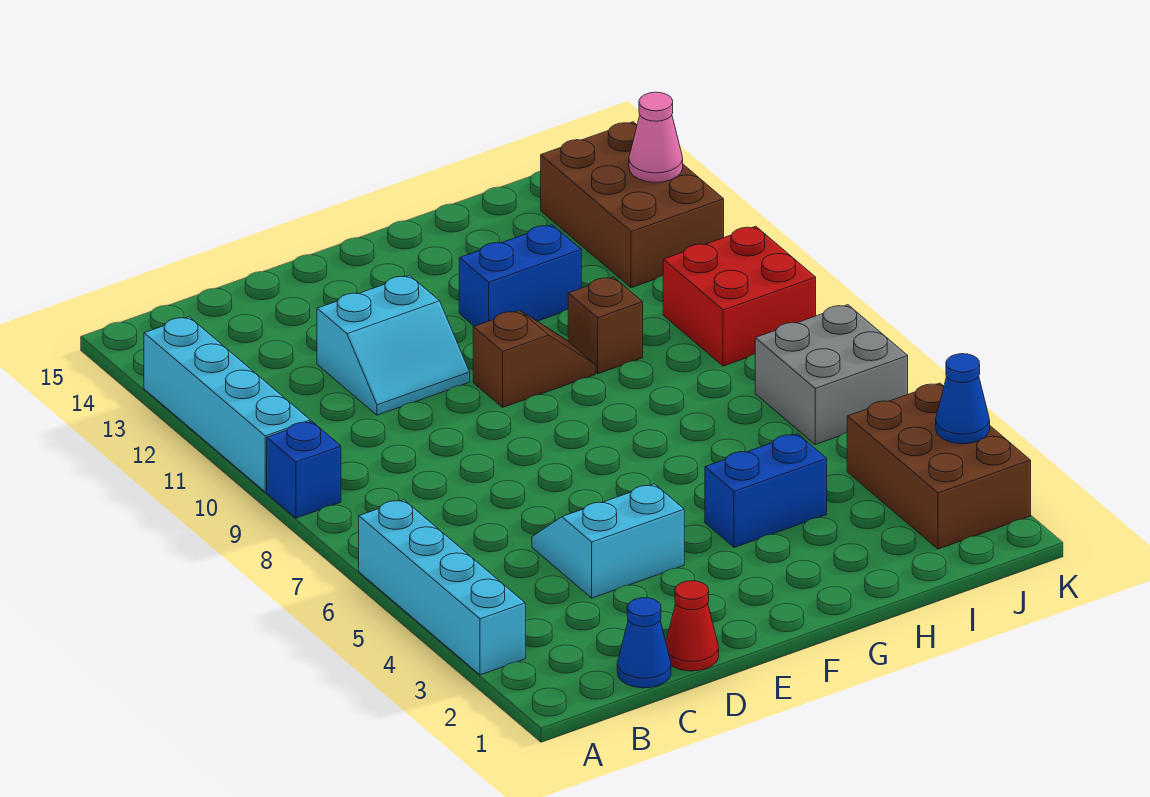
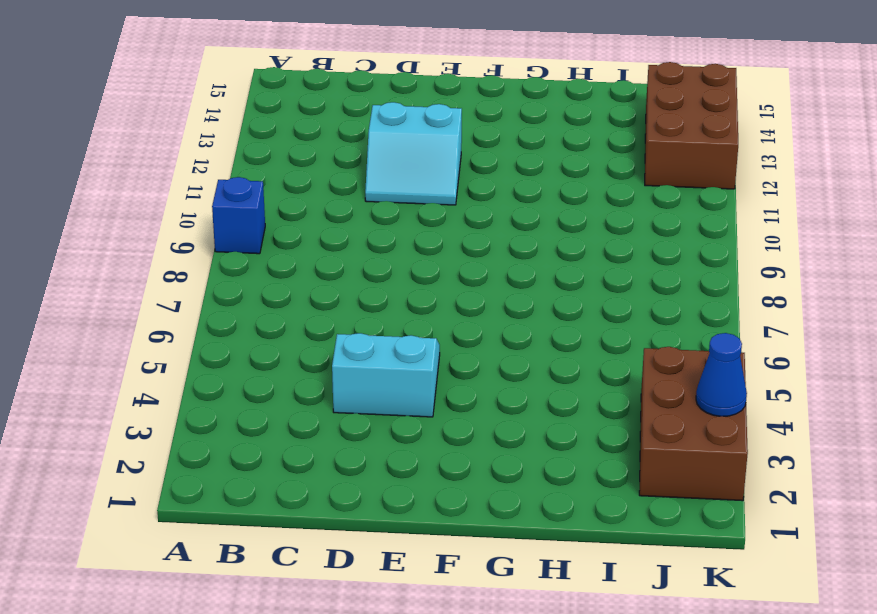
none -> cyan 1x4 brick [359,500,525,675]
none -> cyan 1x4 brick [144,317,310,492]
none -> blue 1x1 cone [617,598,671,688]

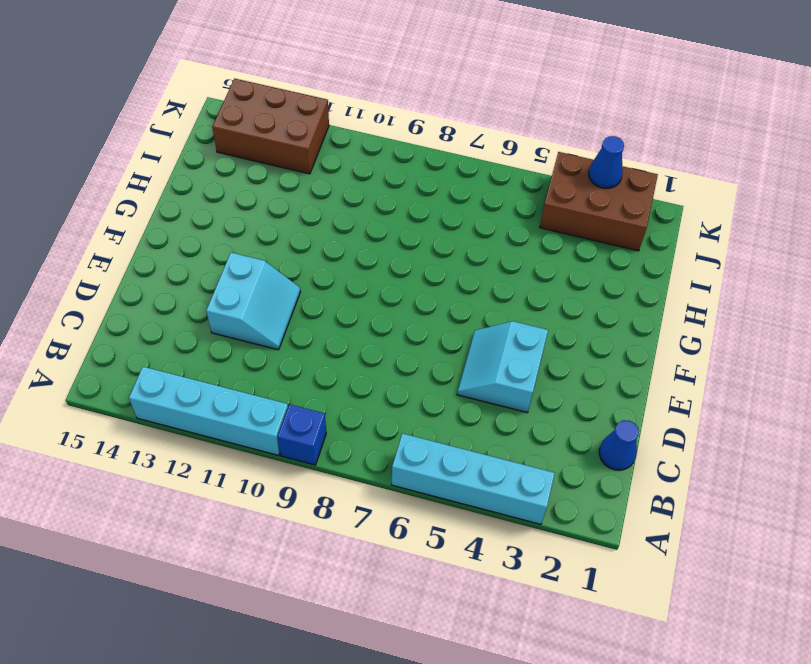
none -> red 1x1 cone [666,581,719,671]
none -> brown 1x2 slope [473,310,595,407]
none -> blue 1x2 brick [705,434,827,547]

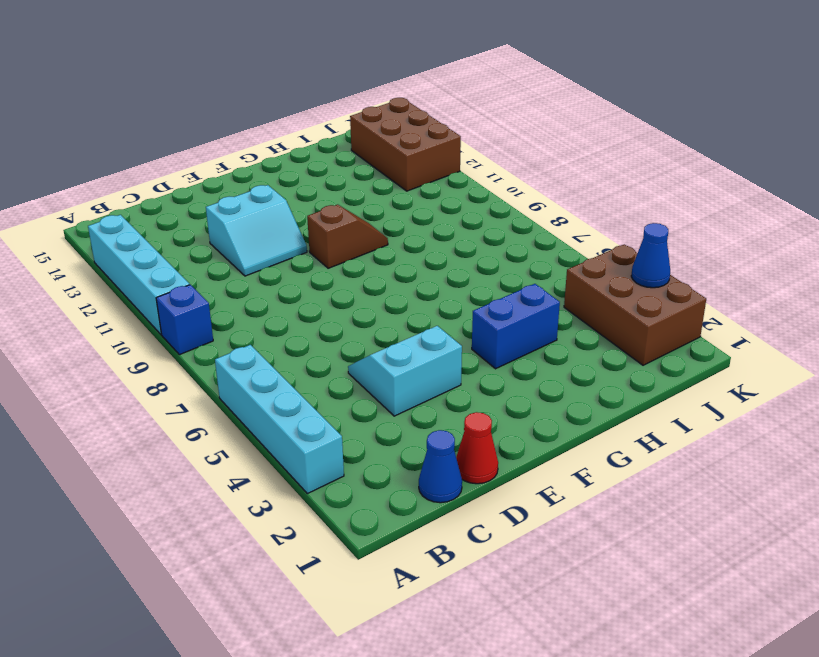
none -> blue 1x2 brick [459,225,581,326]
none -> brown 1x1 brick [568,277,643,374]
none -> grey 2x2 brick [755,305,908,444]

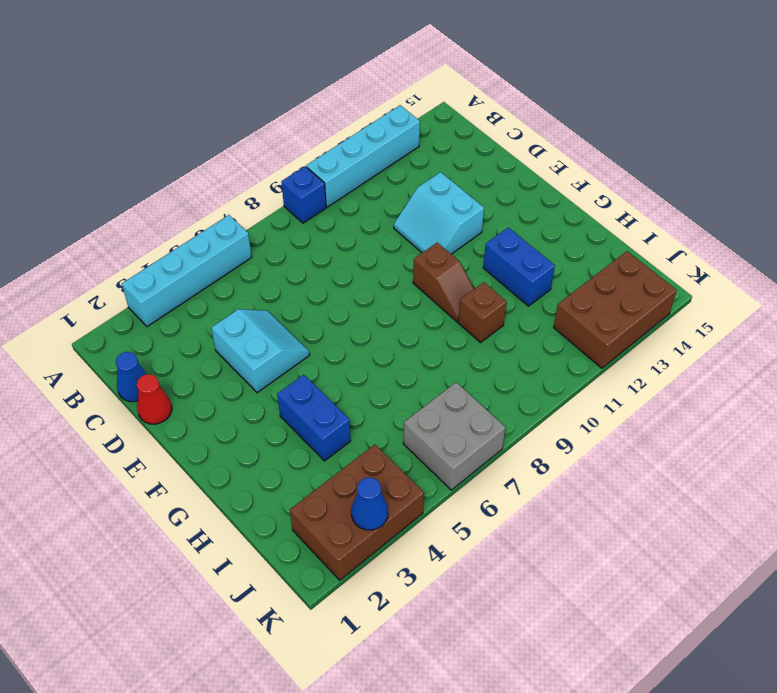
none -> red 2x2 brick [663,226,816,366]
none -> pink 1x1 cone [629,92,683,182]

